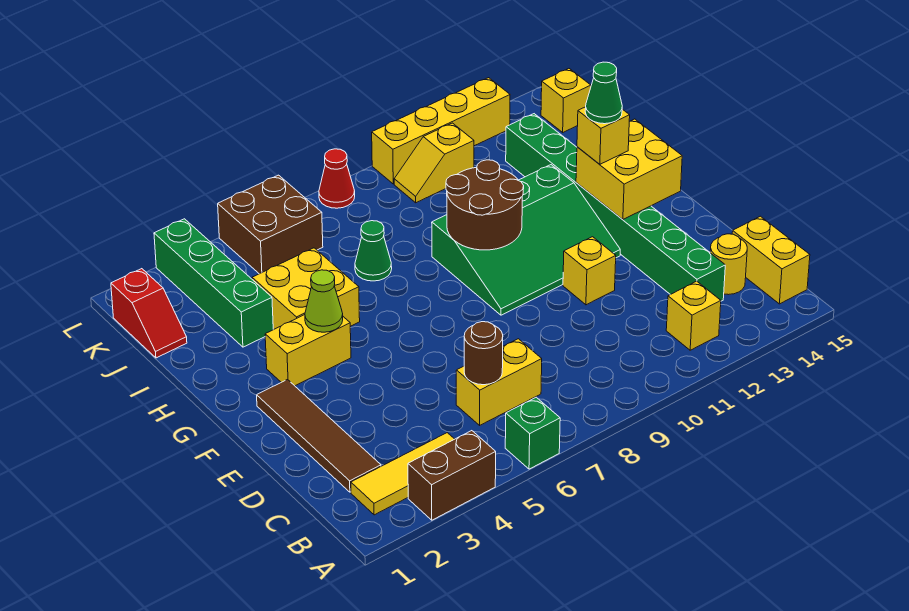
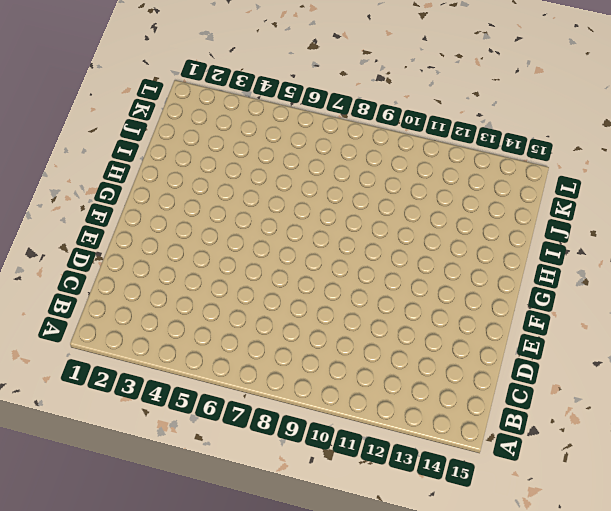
none -> brown 1x2 brick [408,431,496,520]
none -> green 1x1 brick [505,397,560,469]
none -> yellow 1x3 tile [351,433,454,515]

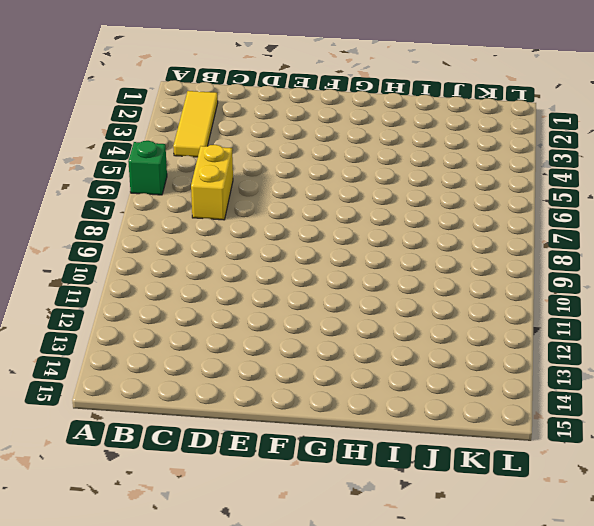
none -> brown 1x2 brick [408,431,496,520]
none -> yellow 1x1 brick [666,281,721,350]
none -> yellow 1x2 brick [732,216,810,304]

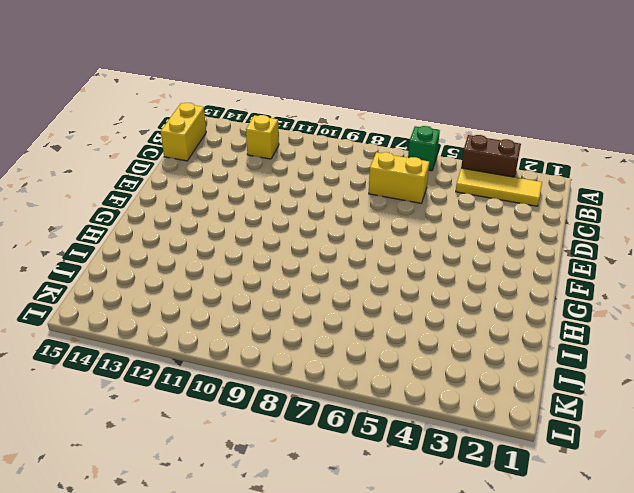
none -> brown 1x4 tile [257,380,381,492]
none -> green 1x8 brick [506,114,725,301]
none -> yellow 1x1 round brick [710,234,747,295]

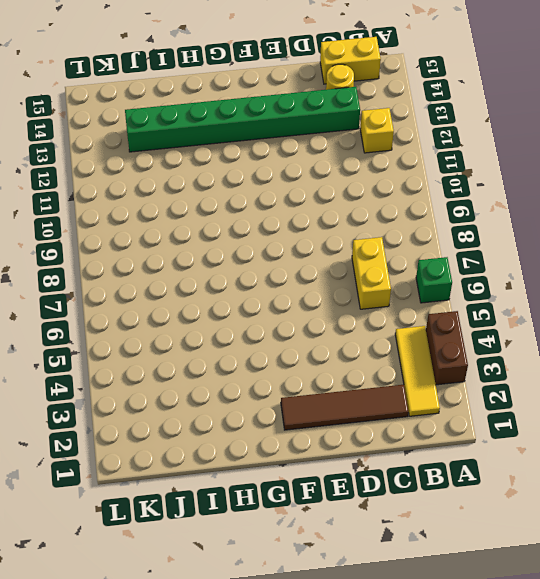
none -> yellow 1x1 brick [563,237,616,305]
none -> green 3x4 slope [432,165,620,315]
none -> yellow 1x2 brick [265,315,351,386]

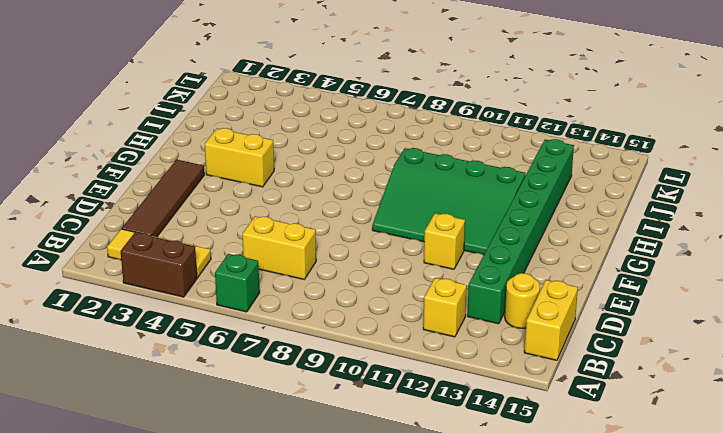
none -> yellow 2x2 brick [252,248,360,330]
none -> green 1x4 brick [154,219,273,347]
none -> green 1x1 cone [355,221,392,281]

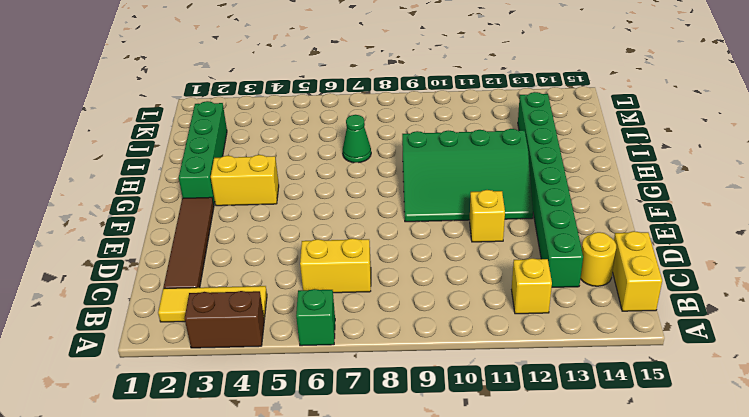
green 1x4 brick [179,101,227,204] -> green 1x4 brick moved to [154,219,273,347]
none -> yellow 2x2 brick [252,248,360,330]
none -> red 1x2 slope [111,269,187,358]
none -> brown 2x2 brick [218,175,323,274]

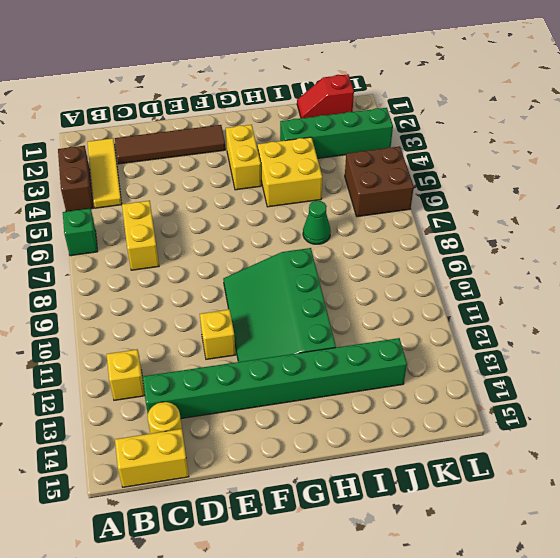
none -> yellow 1x2 slope [394,123,474,203]
none -> yellow 1x1 brick [541,69,591,132]
none -> red 1x1 cone [319,149,355,208]

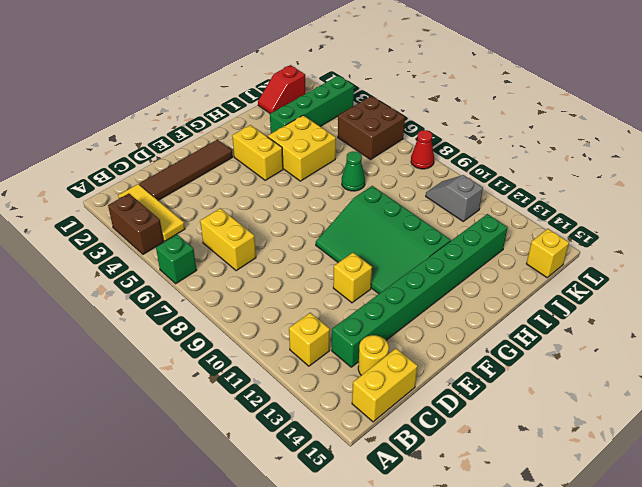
grey 1x2 slope [426,175,483,221] -> yellow 1x2 slope [394,123,474,203]
none -> yellow 1x4 brick [372,78,510,184]
none -> brown 1x1 round brick [464,322,503,385]
none -> yellow 2x2 brick [576,119,682,220]

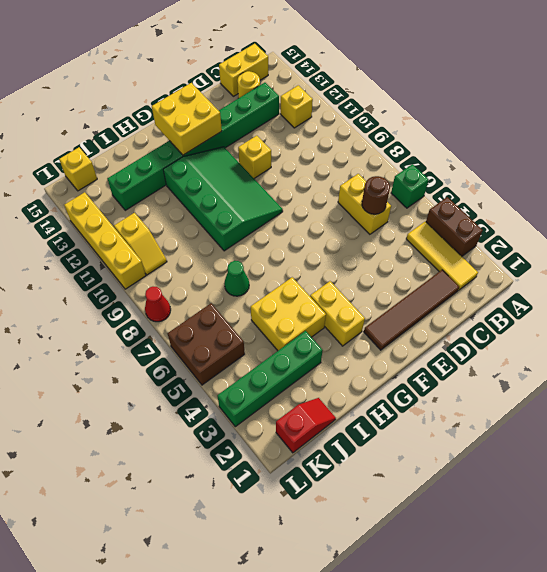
none -> lime 1x1 cone [305,270,343,332]
none -> brown 2x2 round brick [446,160,524,250]
none -> yellow 1x1 brick [577,107,630,164]

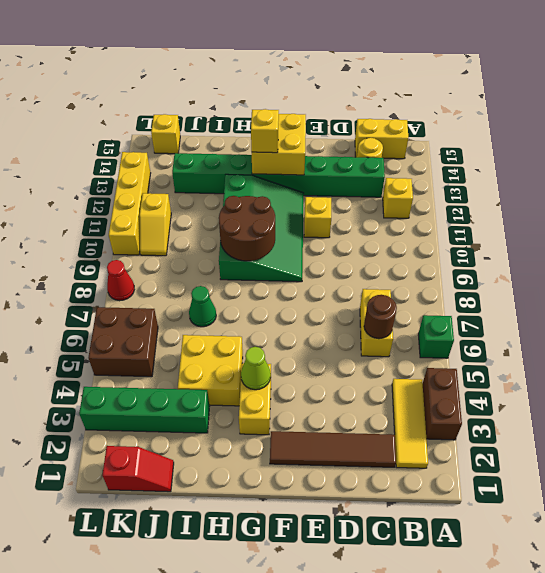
none -> green 1x1 cone [585,62,622,124]

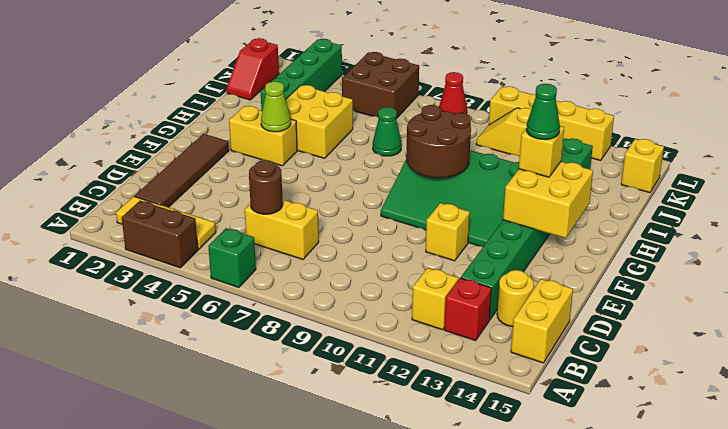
red 1x1 brick [444,278,492,341] -> none

